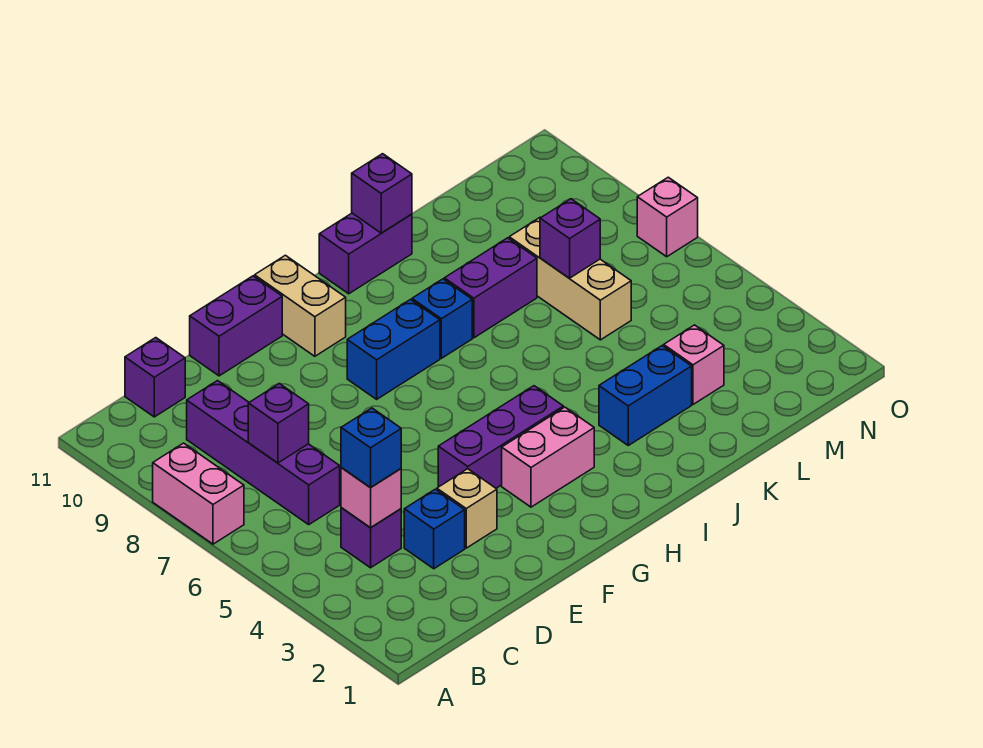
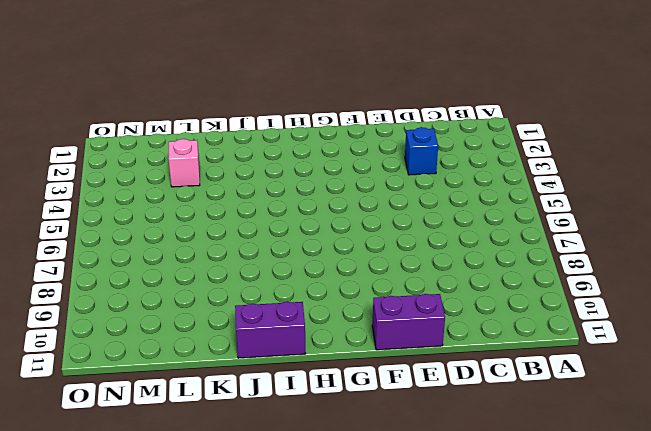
none -> pink 1x2 brick [153,443,244,544]
none -> purple 1x1 brick [341,508,401,568]
none -> purple 1x4 brick [187,381,340,524]

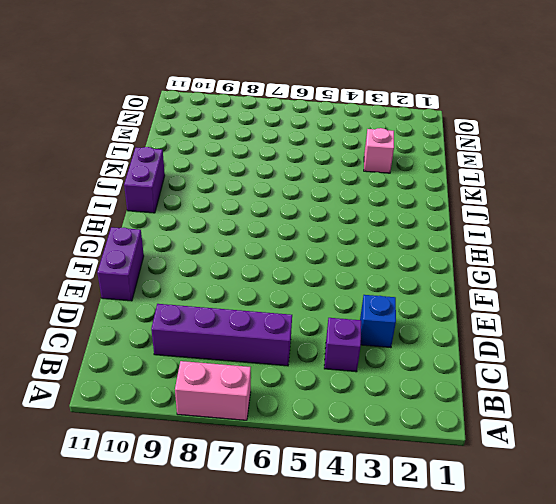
none -> purple 1x1 brick [125,338,185,417]
none -> tan 1x1 brick [437,469,497,548]
none -> purple 1x3 brick [438,386,563,488]

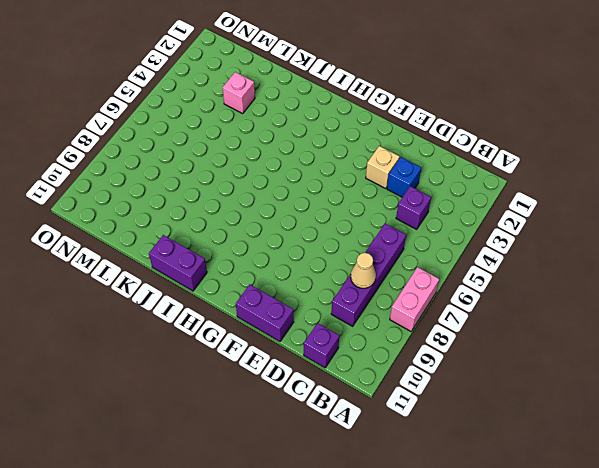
tan 1x1 cone [351,253,376,288] -> none
none -> purple 1x3 brick [438,386,563,488]
none -> pink 1x2 brick [502,407,594,507]
none -> blue 1x2 brick [347,300,440,399]

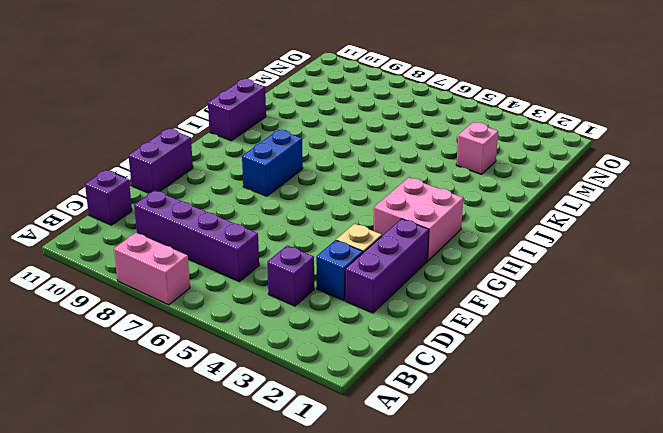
purple 1x3 brick [345,219,429,313] -> purple 1x3 brick moved to [438,386,563,488]
pink 2x2 brick [374,178,463,261] -> pink 1x2 brick [502,407,594,507]
none -> tan 1x2 brick [255,255,346,356]
none -> blue 1x1 brick [412,279,472,358]
none -> blue 1x2 brick [599,346,692,445]

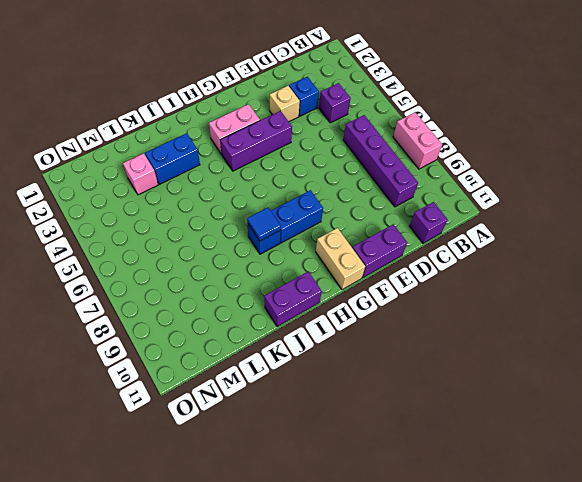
blue 1x1 tile [247,208,281,241] -> none
none -> purple 1x2 brick [444,238,537,338]
none -> tan 1x3 brick [509,217,631,340]
none -> pink 1x1 brick [637,177,698,257]

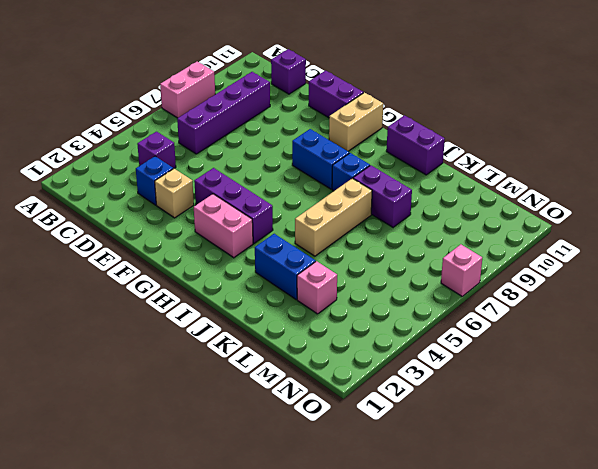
tan 1x3 brick [295,178,372,256] -> tan 1x3 brick moved to [509,217,631,340]
none -> pink 1x1 brick [341,468,401,528]
none -> purple 1x1 brick [248,384,309,463]
none -> purple 1x1 brick [352,154,412,233]

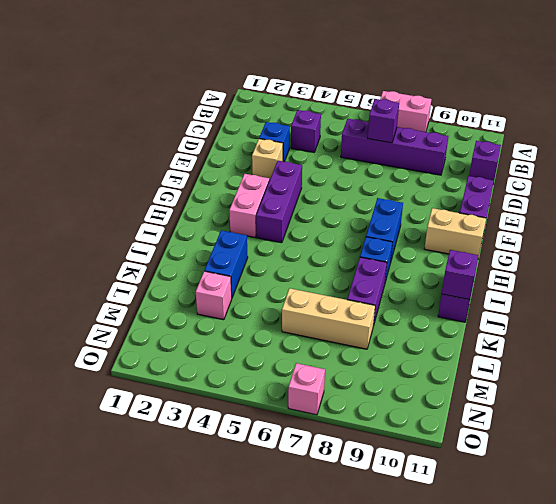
none -> pink 1x1 brick [341,468,401,528]
none -> purple 1x1 brick [540,199,600,278]
none -> blue 1x1 brick [341,408,401,487]

